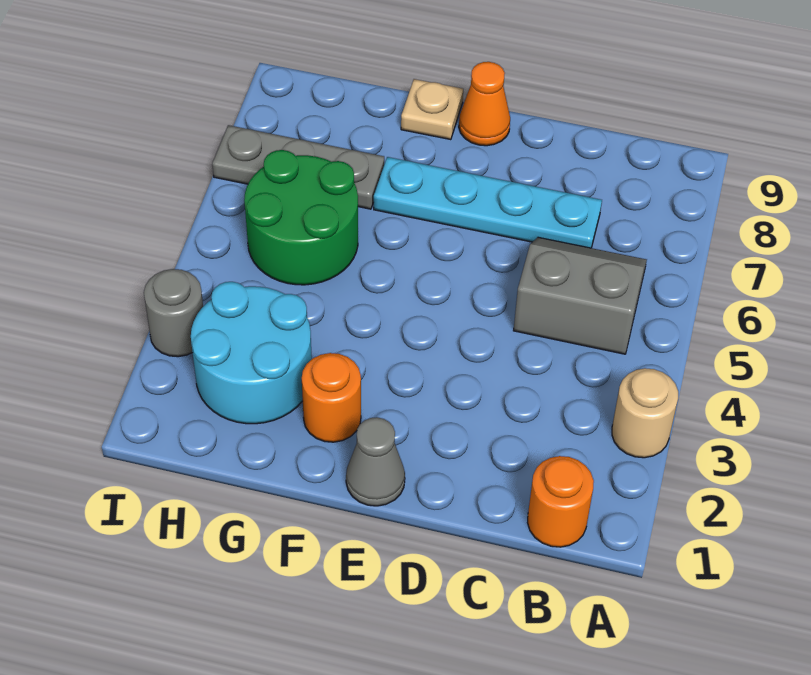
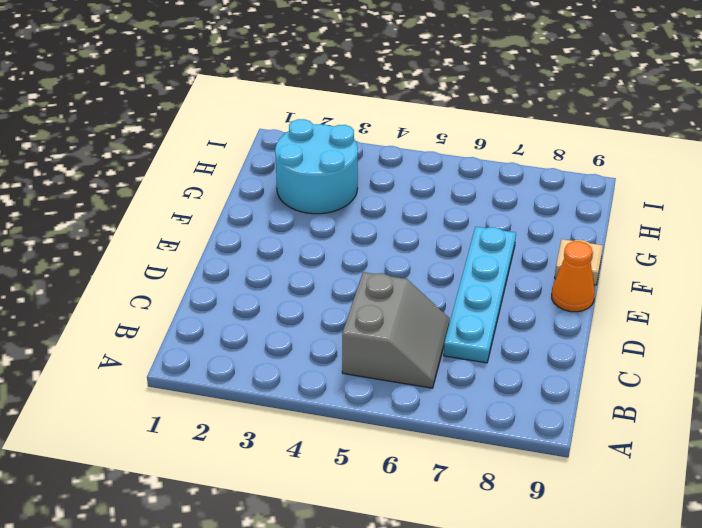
none -> tan 1x1 round brick [612,368,678,458]
none -> orange 1x1 round brick [527,456,594,547]
none -> grey 1x1 cone [346,417,405,506]

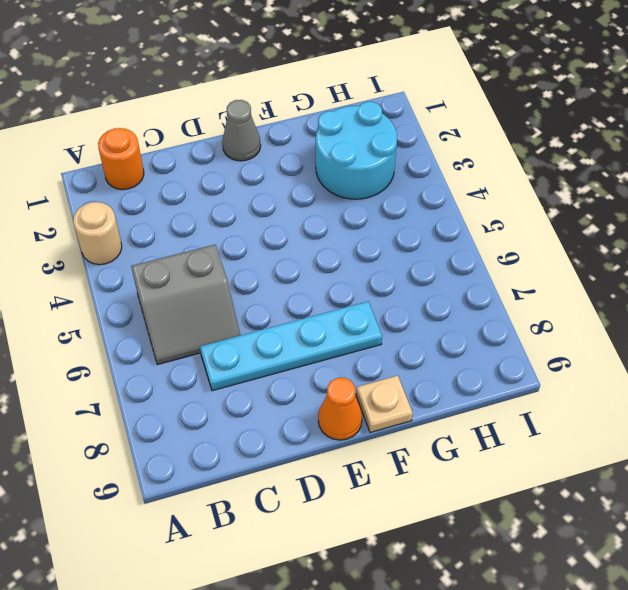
none -> orange 1x1 round brick [302,353,361,442]
none -> green 2x2 round brick [244,150,358,285]
none -> grey 1x3 plate [212,125,384,209]

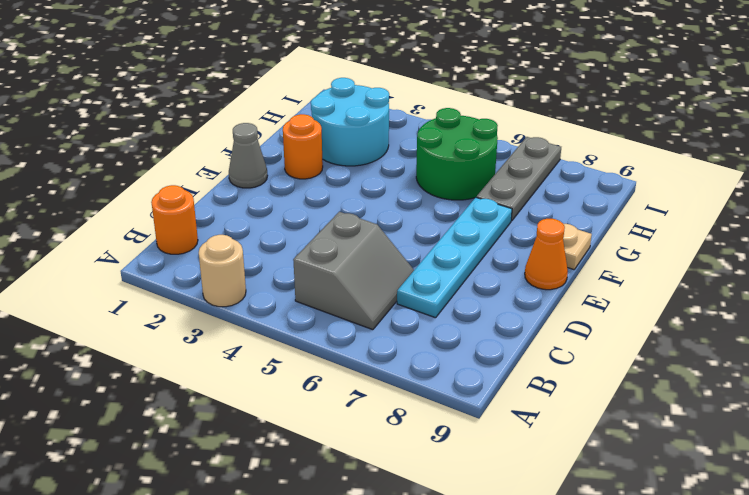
none -> grey 1x1 round brick [144,269,203,357]

